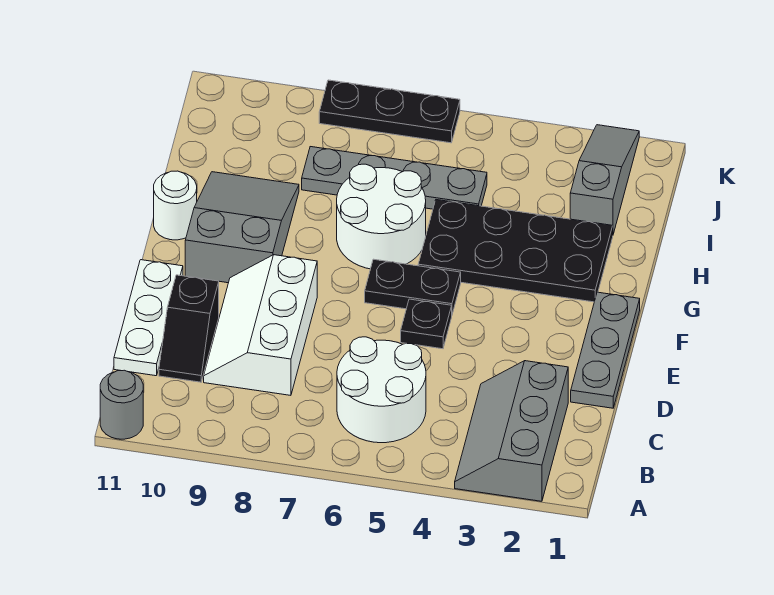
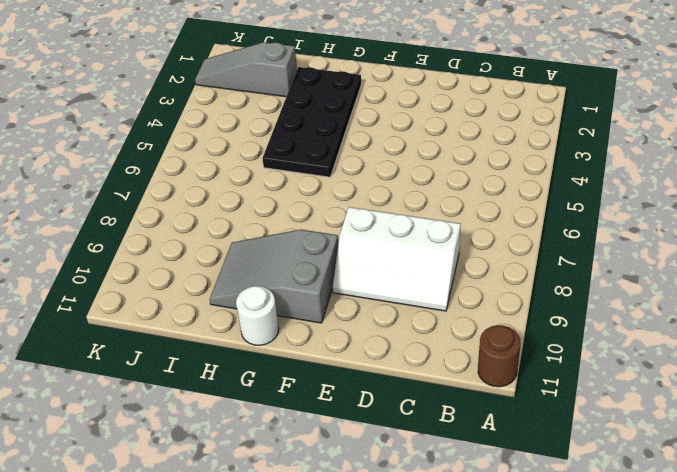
brown 1x1 round brick [478,325,521,387] -> grey 1x1 round brick [100,370,143,439]
none -> grey 2x3 slope [455,361,568,501]
none -> white 2x2 round brick [337,337,426,443]
none -> black 1x2 slope [159,275,219,382]

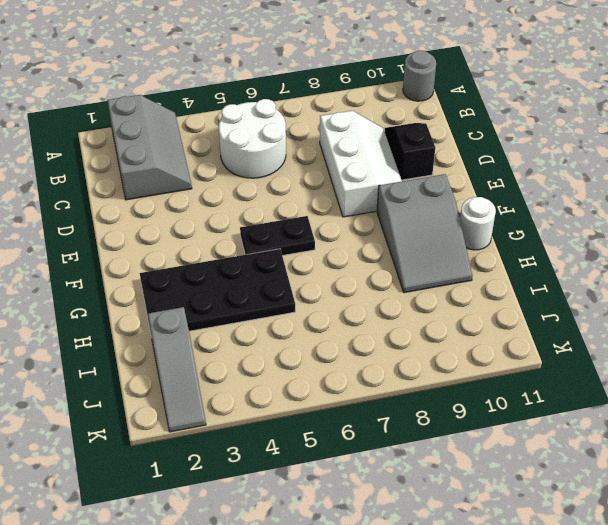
none -> white 1x3 plate [114,260,183,376]
none -> grey 1x3 plate [571,292,640,408]
none -> black 1x1 plate [401,299,452,349]

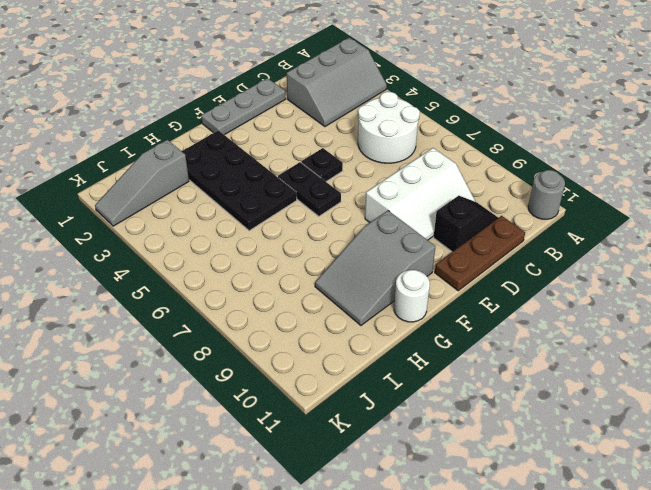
brown 1x3 plate [435,216,525,291] -> white 1x3 plate [114,260,183,376]
none -> white 2x2 round brick [337,164,426,269]
none -> grey 1x4 plate [302,147,487,209]
none -> black 1x3 plate [319,80,460,143]

